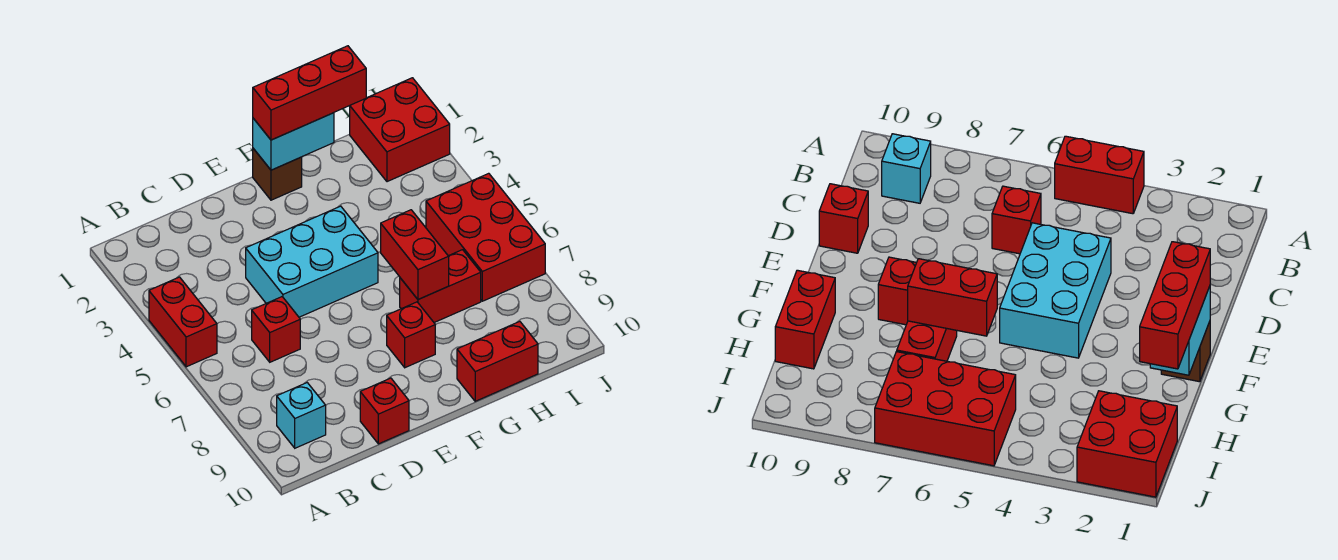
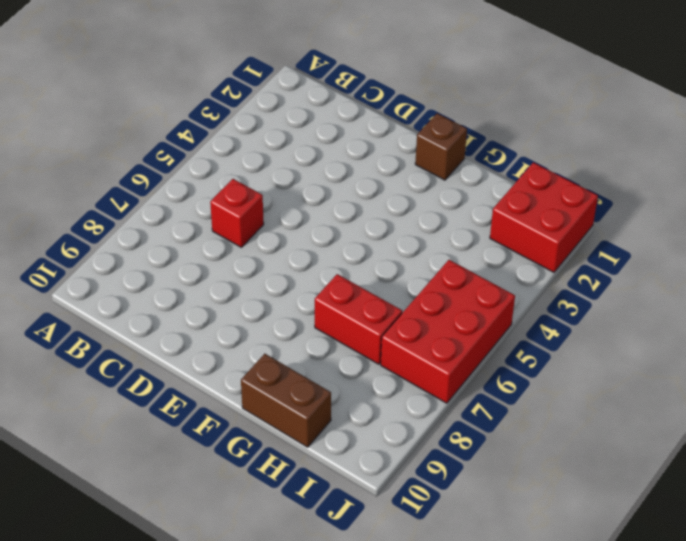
brown 1x2 brick [241,354,331,447] -> red 1x2 brick [457,321,538,401]
none -> red 1x2 brick [149,277,217,367]
none -> cyan 1x1 brick [277,383,326,448]
none -> cyan 2x3 brick [246,206,378,317]

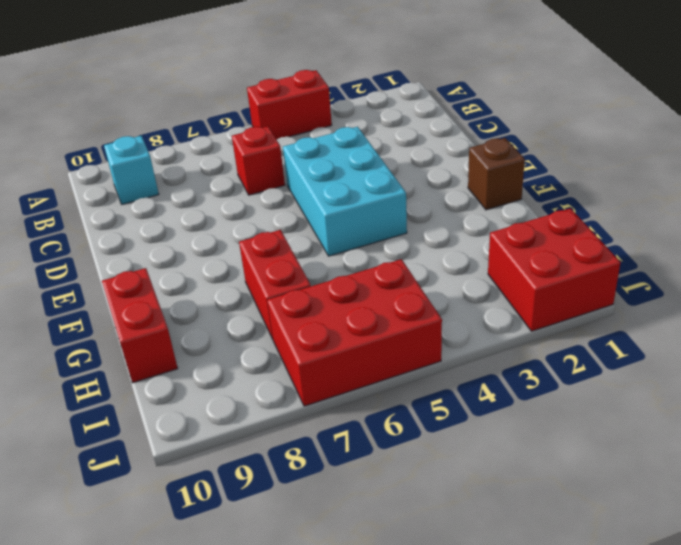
none -> red 1x1 brick [360,378,409,444]
none -> red 1x1 brick [387,302,435,368]
none -> cyan 1x2 brick [253,113,334,170]

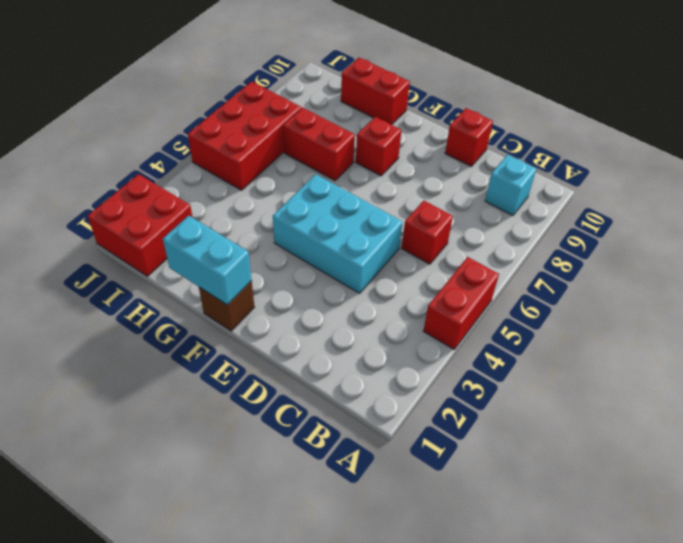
none -> red 1x2 brick [381,210,449,300]
none -> red 1x3 brick [253,46,366,140]

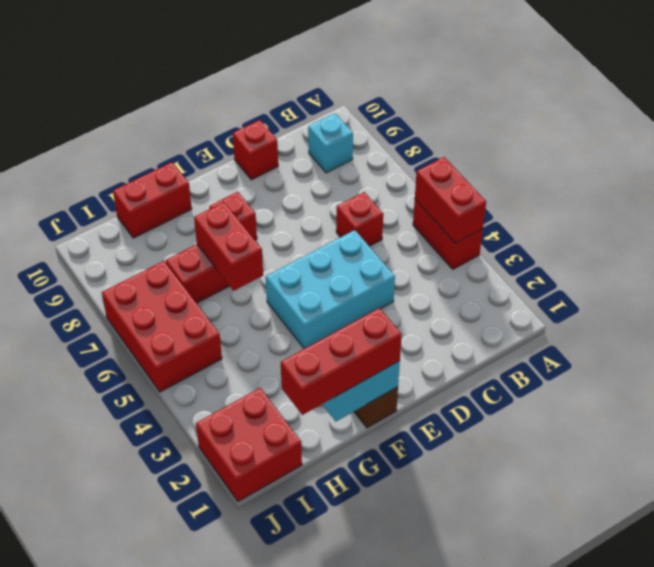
red 1x2 brick [415,157,486,243] -> none

